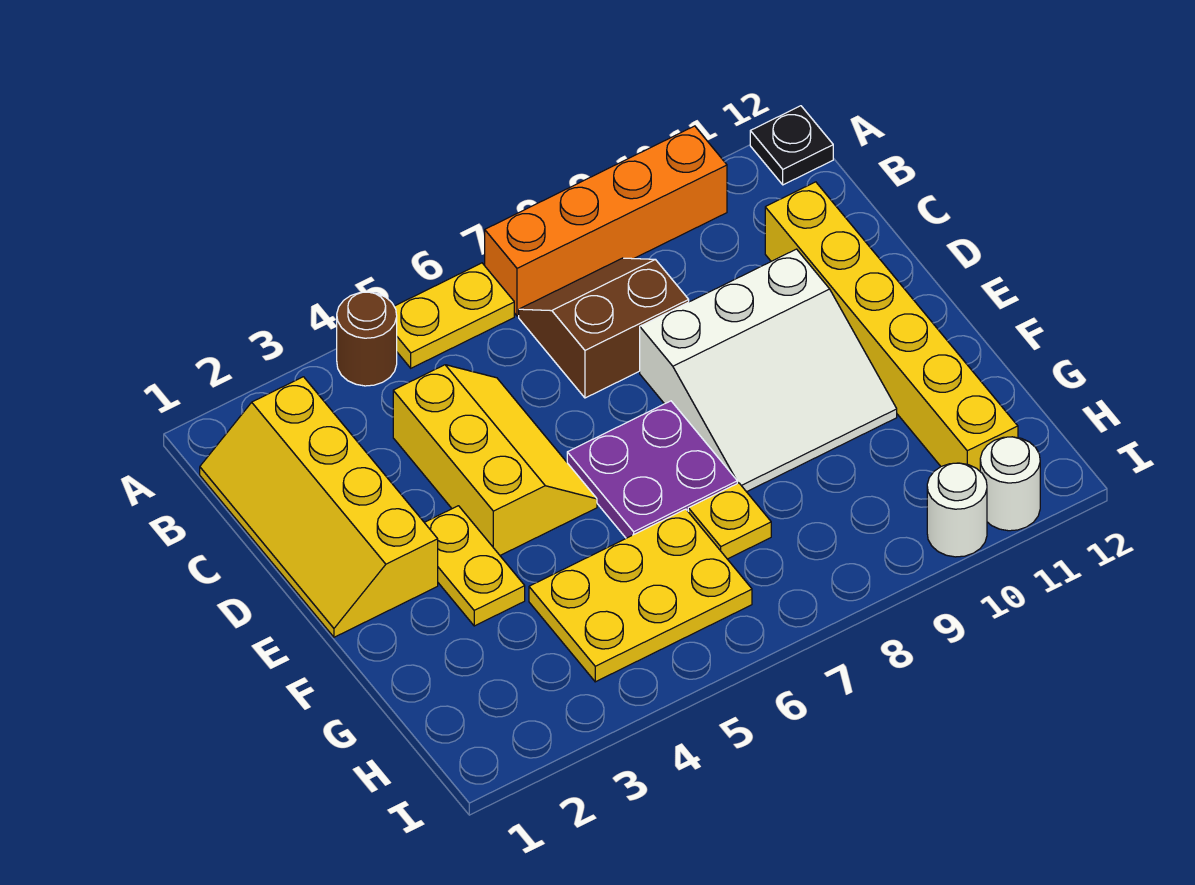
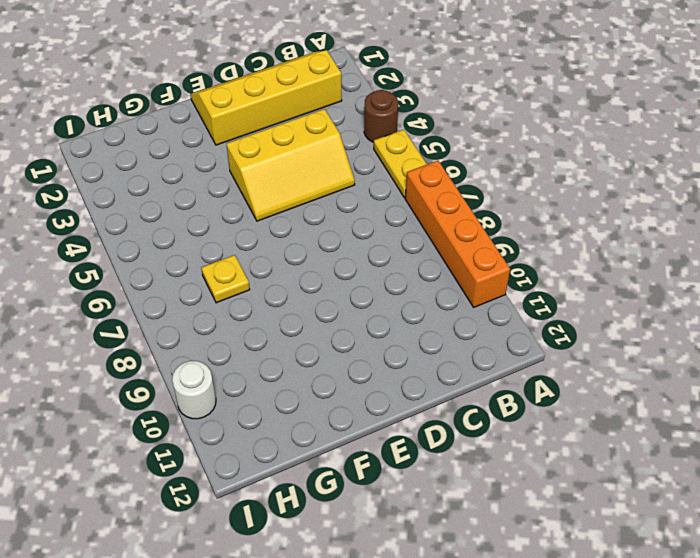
none -> black 1x1 plate [750,106,833,185]
none -> brown 2x2 slope [519,258,689,398]
none -> yellow 1x6 brick [765,182,1018,471]

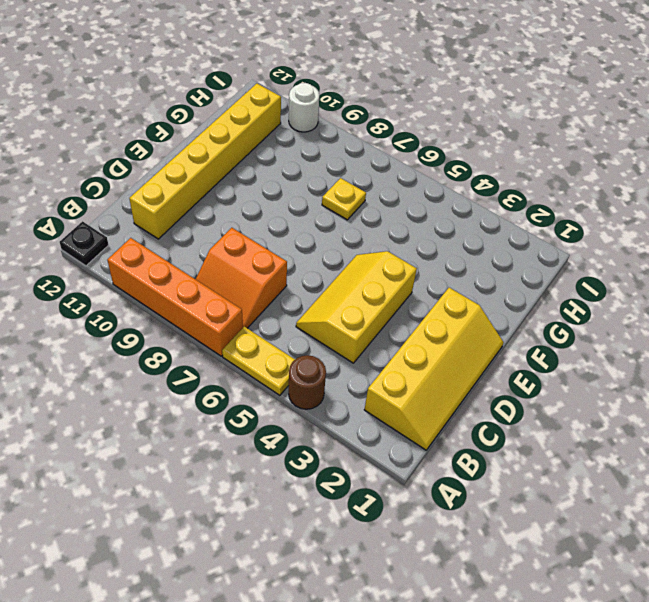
orange 2x2 slope [196,228,287,328] -> brown 2x2 slope [519,258,689,398]
none -> white 3x3 slope [640,249,897,492]
none -> yellow 1x2 plate [424,506,525,626]
none -> purple 2x2 plate [567,401,737,538]

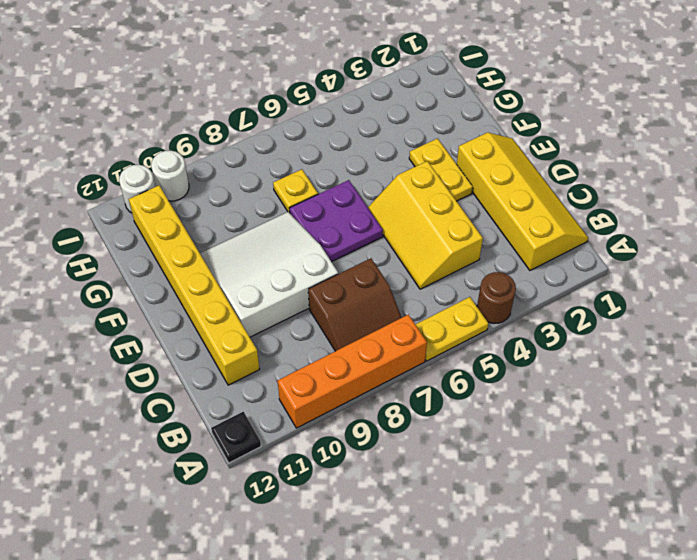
none -> yellow 2x3 plate [529,509,752,682]

